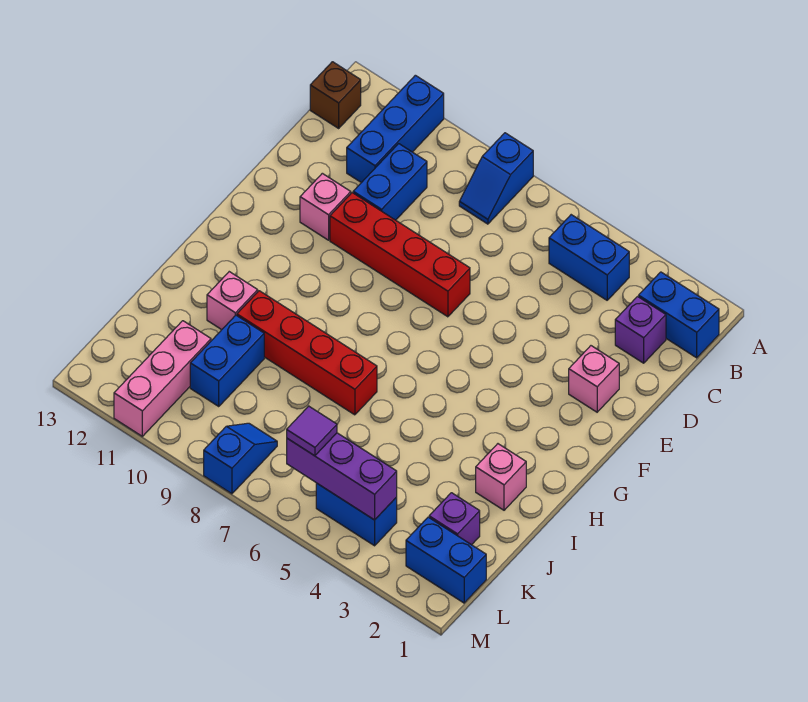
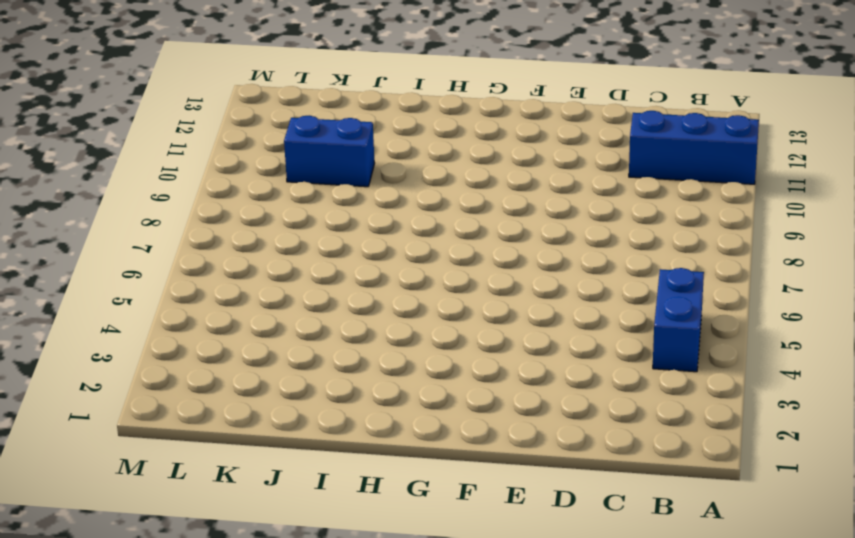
none -> blue 1x2 slope [459,133,533,224]
none -> blue 1x2 brick [639,272,719,358]
none -> brown 1x1 brick [310,62,361,128]

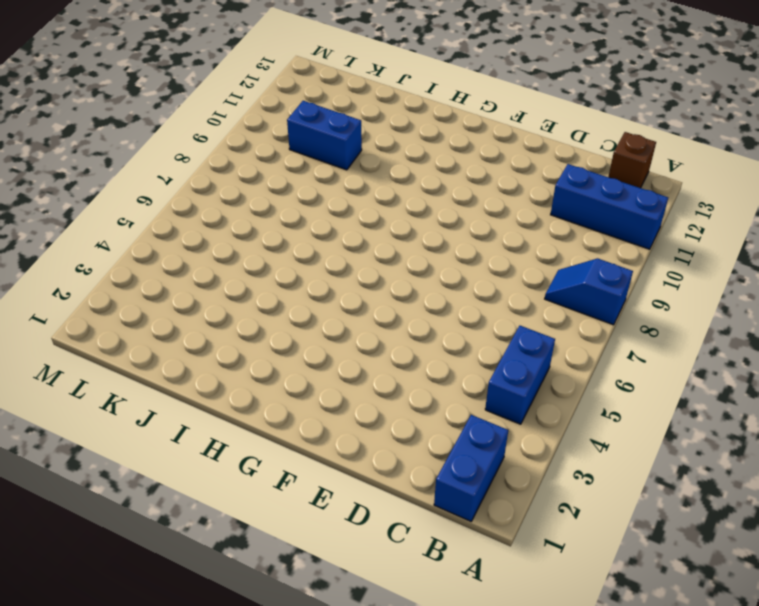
none -> purple 1x1 brick [615,297,666,363]
none -> blue 1x2 brick [353,144,427,220]
none -> pink 1x1 brick [569,346,619,412]

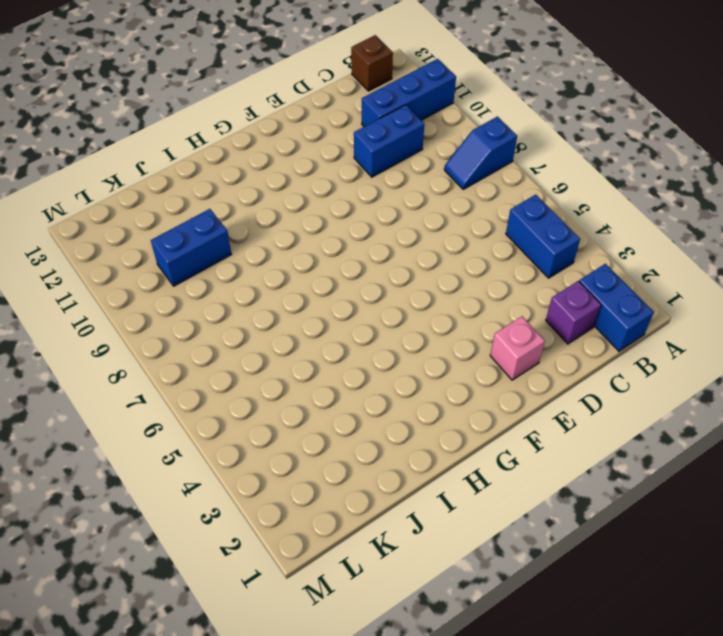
none -> red 1x4 brick [330,193,470,317]
none -> pink 1x1 brick [300,173,351,240]
none -> pink 1x1 brick [476,444,526,510]

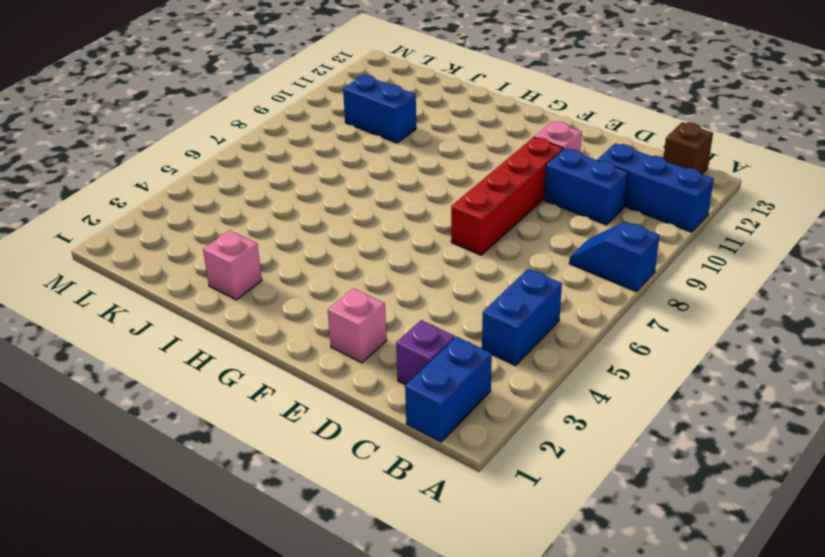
none -> red 1x4 brick [237,291,377,415]
none -> pink 1x1 brick [207,272,258,330]
none -> purple 1x1 brick [429,493,480,545]

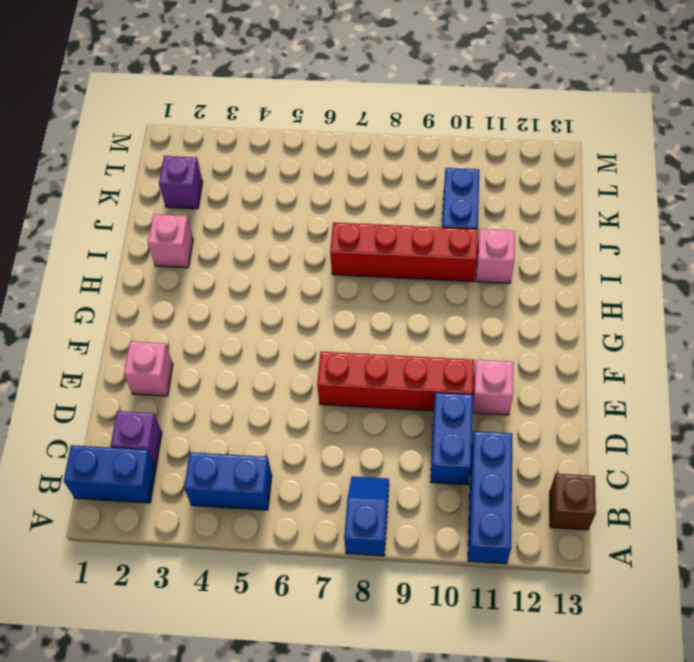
none -> pink 1x3 brick [114,321,211,436]
none -> blue 1x2 brick [406,517,486,603]
none -> blue 1x2 brick [316,483,397,546]

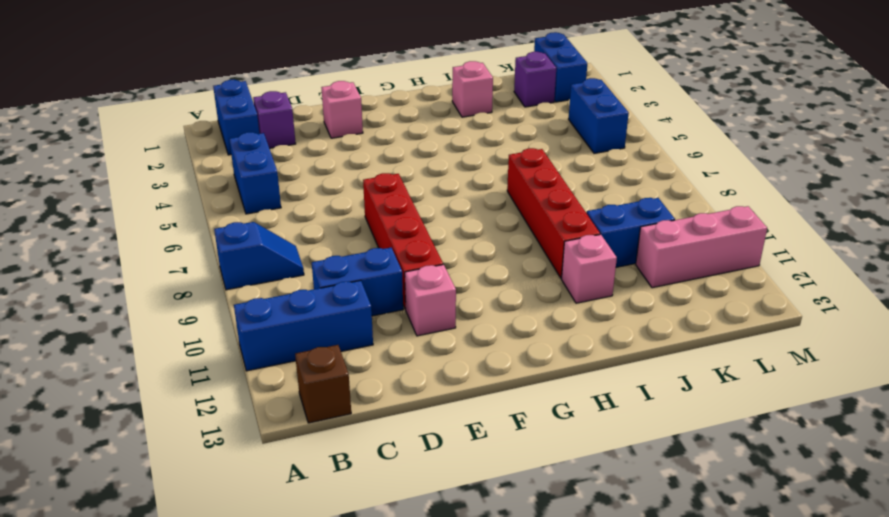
none -> blue 1x2 slope [204,423,277,494]
none -> purple 1x3 brick [287,433,397,520]
none -> purple 1x1 tile [287,406,337,456]

